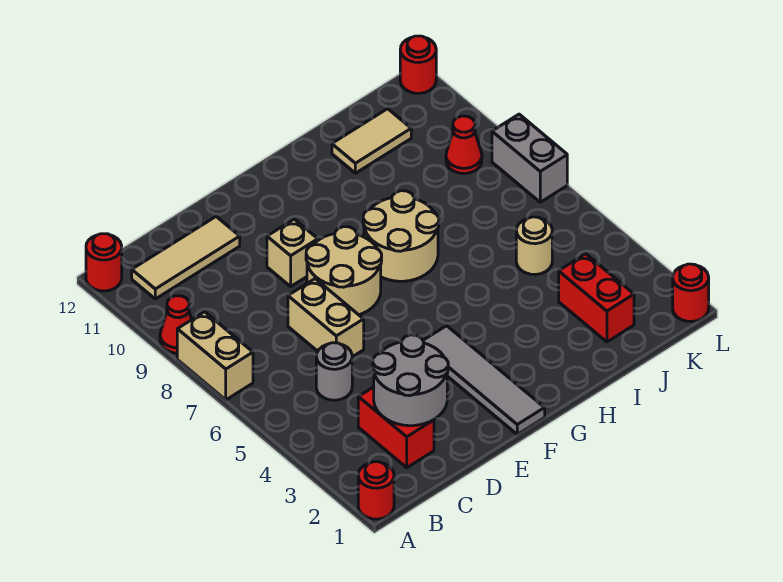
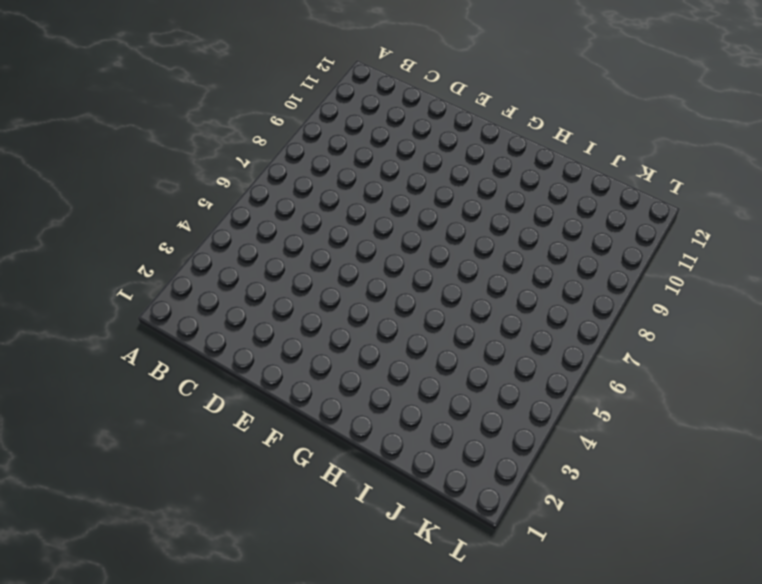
none -> red 1x1 round brick [358,462,394,519]
none -> tan 1x2 brick [177,312,253,400]
none -> red 1x1 cone [160,296,192,353]

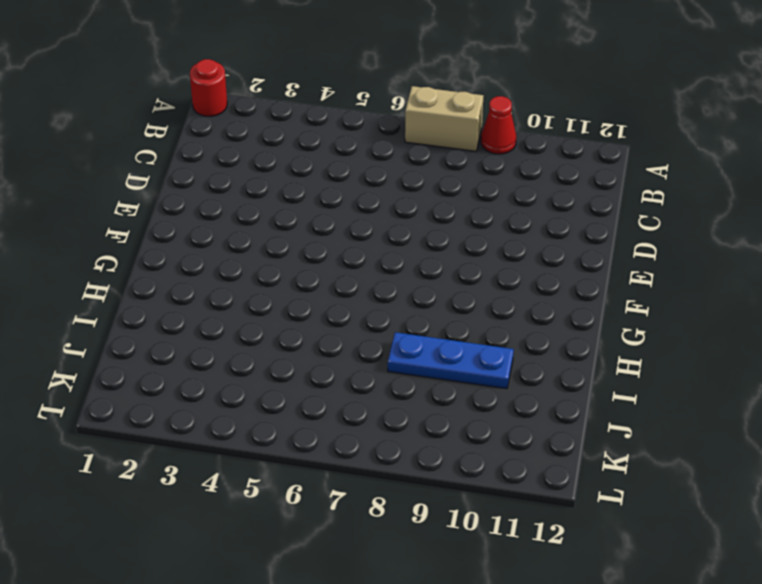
blue 1x3 plate [388,332,514,389] -> none
none -> red 1x1 round brick [86,234,122,291]
none -> tan 1x3 tile [132,217,240,299]
none -> red 1x2 brick [358,387,434,468]

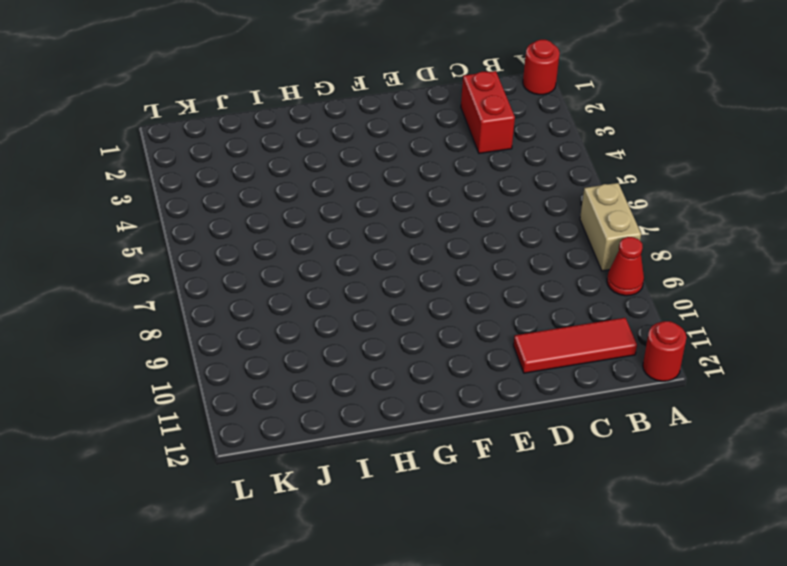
red 1x3 tile [513,318,637,373] -> tan 1x3 tile [132,217,240,299]
none -> grey 1x1 round brick [316,343,352,400]
none -> tan 1x2 brick [288,279,364,357]
none -> tan 2x2 round brick [306,227,382,315]

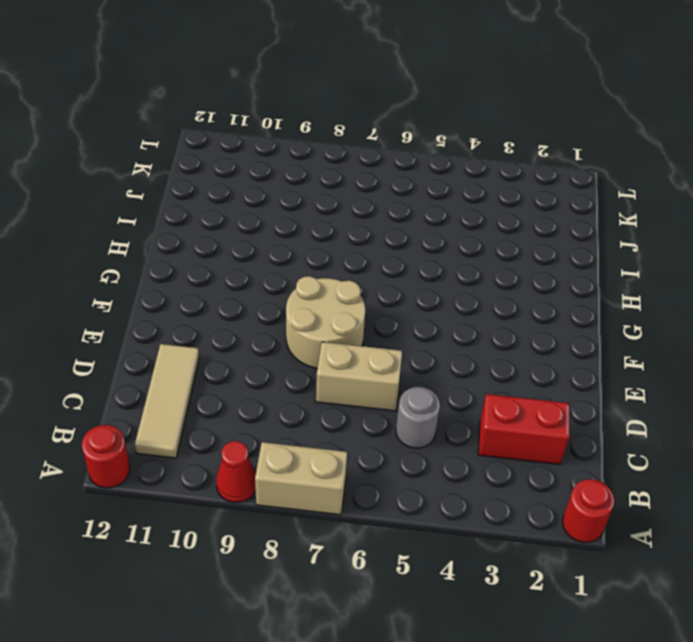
none -> tan 1x1 brick [267,219,318,286]
none -> grey 1x4 tile [423,326,545,434]
none -> tan 2x2 round brick [363,191,439,281]

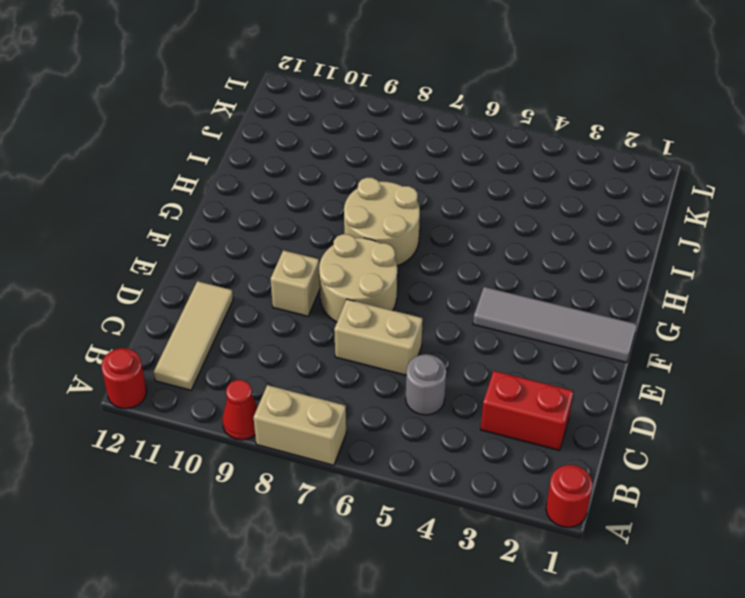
none -> tan 1x2 tile [332,109,411,173]
none -> red 1x2 brick [559,254,634,342]
none -> tan 1x1 round brick [516,217,552,275]

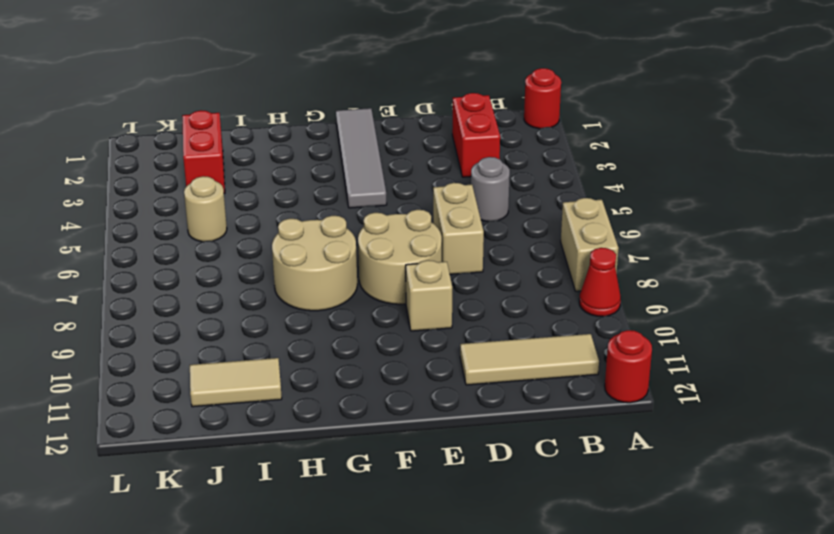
none -> red 1x1 cone [446,116,482,174]
none -> red 1x1 round brick [673,264,709,322]
none -> grey 1x2 brick [492,114,567,202]

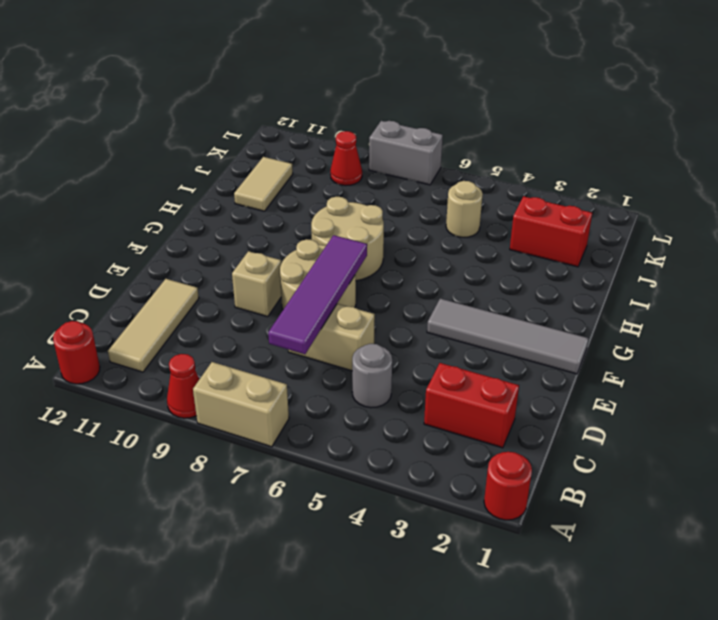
purple 1x4 tile [268,235,367,354] -> none
none -> red 1x1 round brick [673,264,709,322]
none -> red 1x1 round brick [400,36,436,93]
none -> grey 2x2 round brick [373,335,448,426]

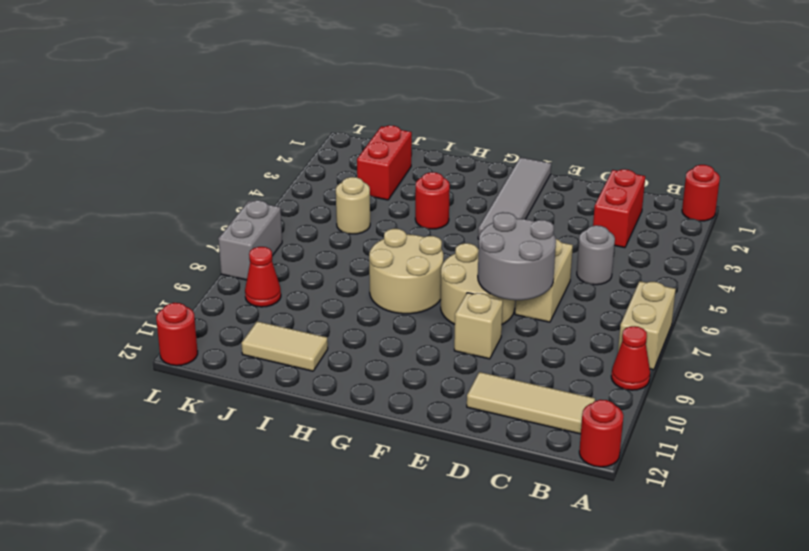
grey 2x2 round brick [478,212,556,300] -> grey 2x2 round brick moved to [373,335,448,426]
red 1x1 round brick [415,172,450,229] -> red 1x1 round brick moved to [673,264,709,322]

